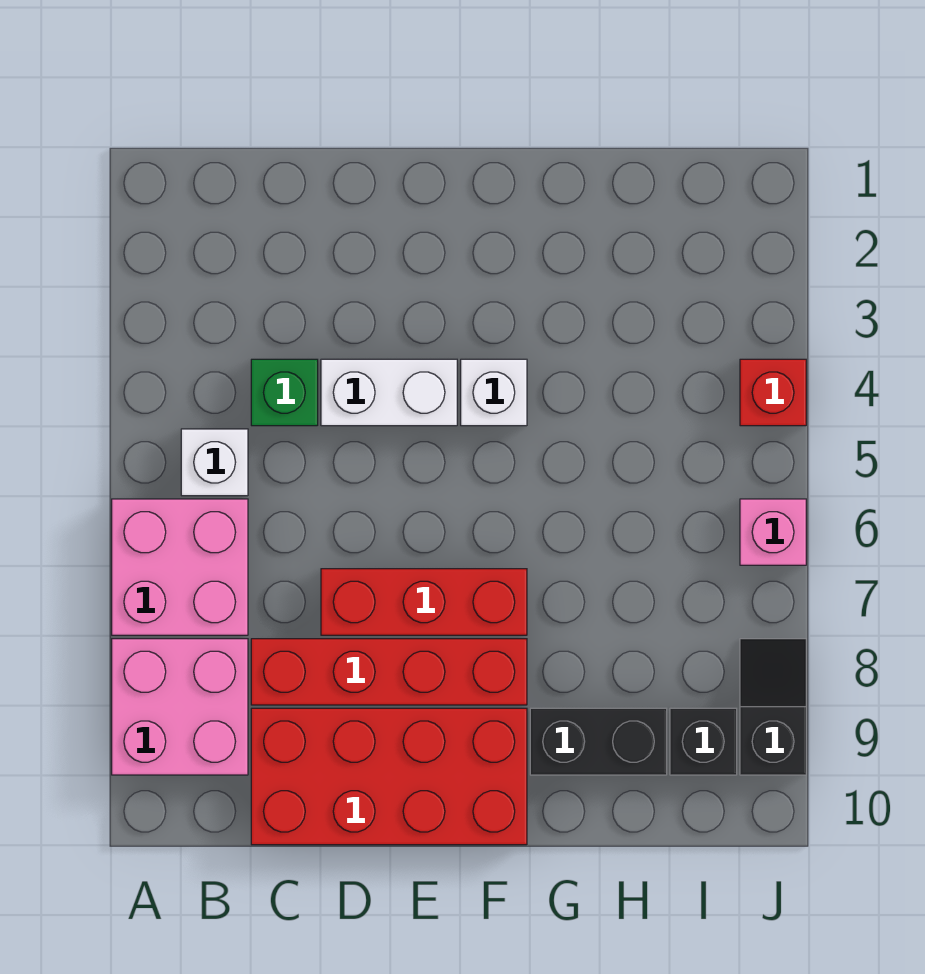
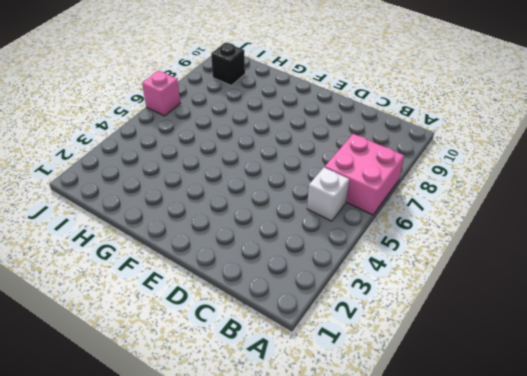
none -> pink 2x2 brick [112,639,248,775]
none -> green 1x1 brick [251,359,318,426]
none -> red 1x4 brick [251,639,527,705]

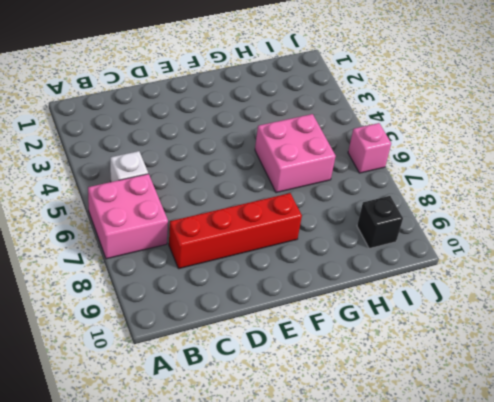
pink 2x2 brick [255,114,336,193] -> pink 2x2 brick moved to [112,639,248,775]
none -> green 1x1 brick [251,359,318,426]
none -> red 2x4 brick [251,708,527,845]
none -> white 1x2 brick [321,359,457,426]

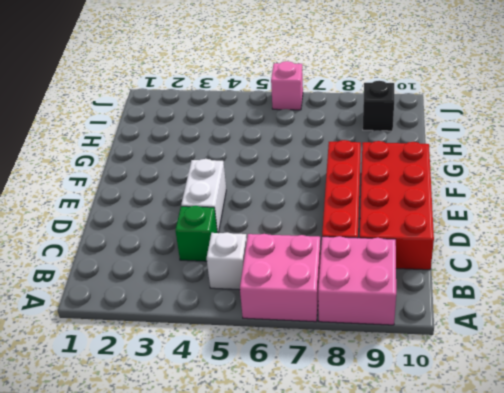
none -> red 1x3 brick [321,569,527,635]
none -> white 1x1 brick [461,359,527,426]
none -> black 1x2 brick [530,708,667,775]

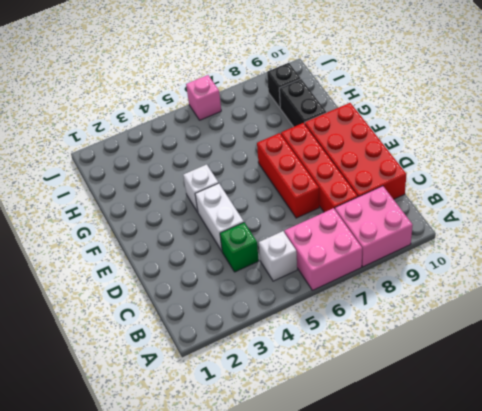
none -> red 1x1 brick [740,359,806,426]
none -> black 1x2 slope [740,639,806,775]

